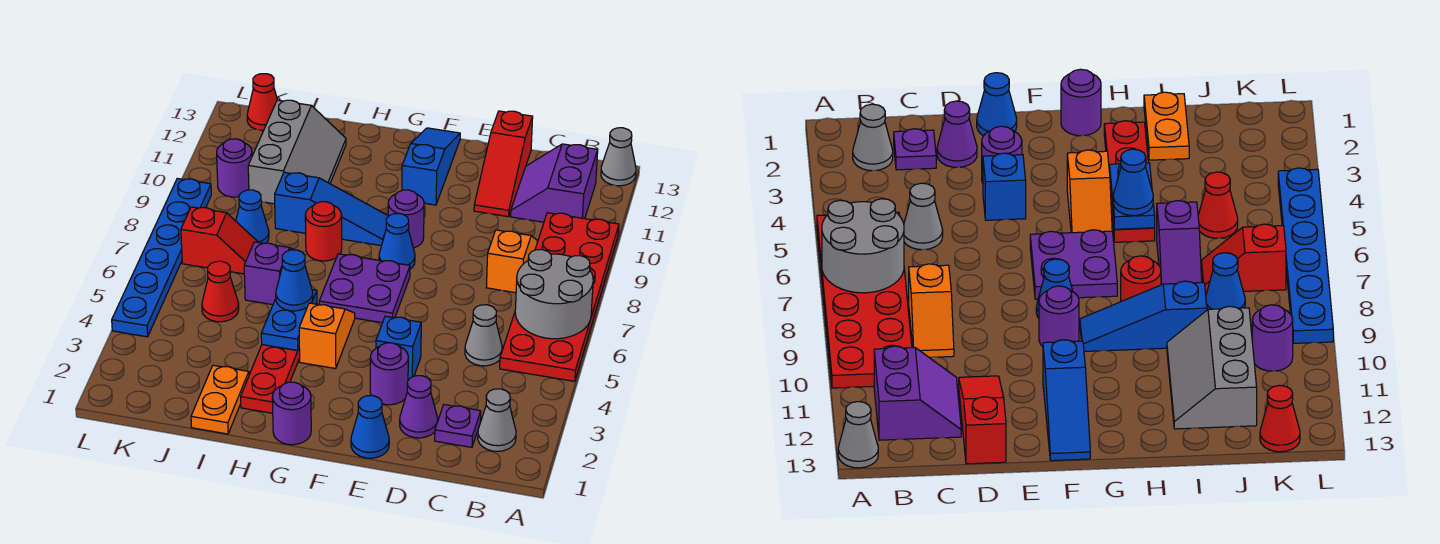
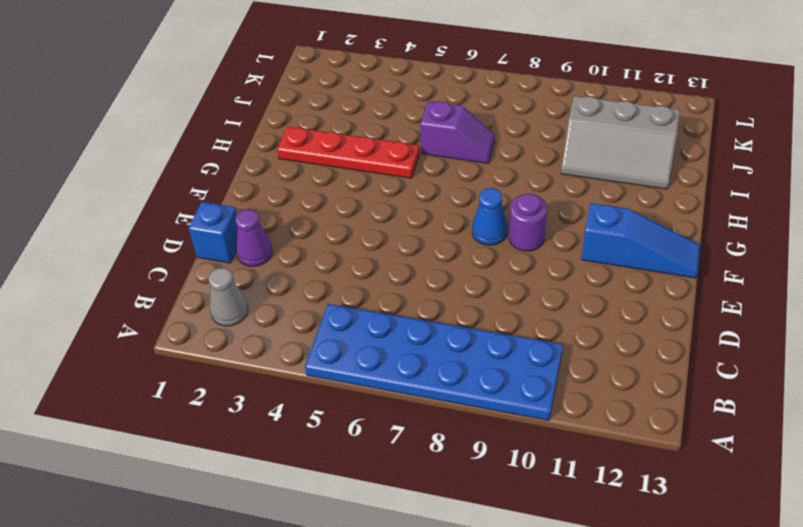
blue 2x6 plate [305,304,563,420] -> red 2x6 plate [500,213,619,381]
blue 1x1 brick [189,202,238,263] -> blue 1x1 brick moved to [376,316,421,380]
none -> grey 1x1 cone [601,128,636,186]
none -> purple 2x2 slope [510,144,598,222]
none -> purple 1x1 plate [435,405,481,447]
none -> grey 1x1 cone [465,305,502,366]

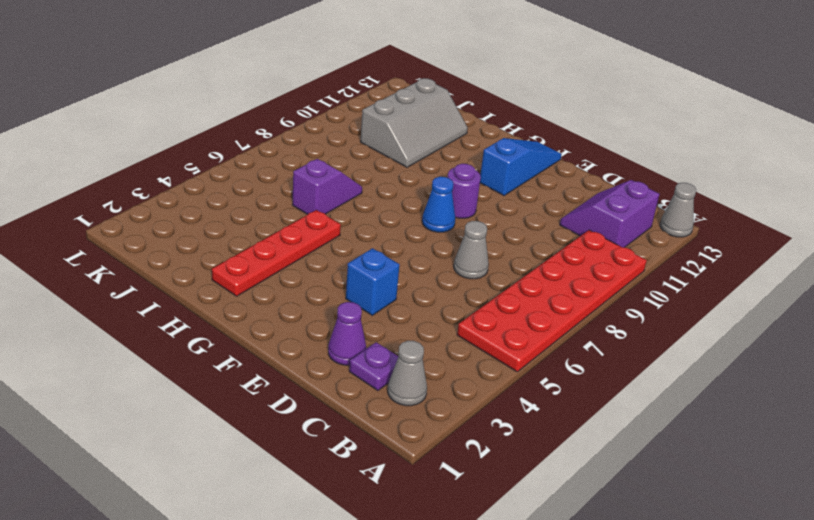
grey 1x1 cone [454,221,489,279] -> grey 1x1 cone moved to [465,305,502,366]
none -> orange 1x2 slope [486,230,538,293]
none -> red 1x3 slope [474,111,533,217]
none -> blue 1x1 cone [351,396,389,458]
none -> purple 1x1 round brick [370,343,408,405]

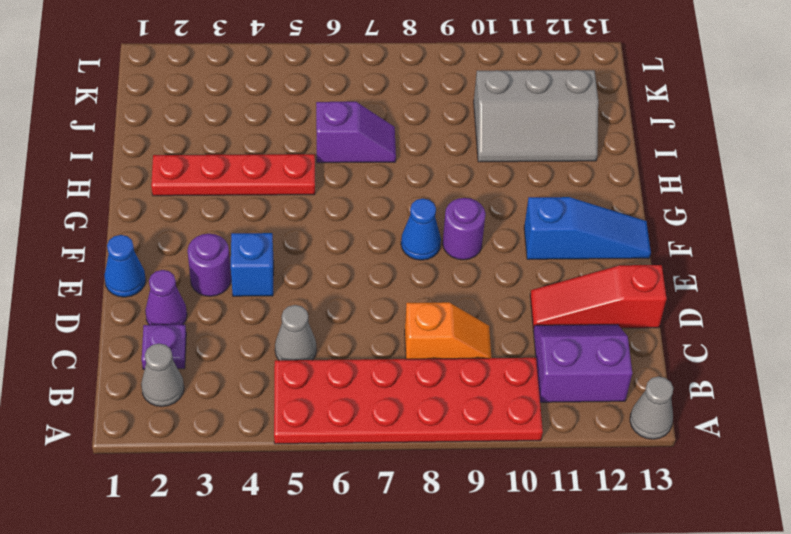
none -> purple 2x2 plate [319,254,410,323]
none -> purple 1x1 round brick [272,382,311,445]
none -> orange 1x2 slope [299,303,355,369]
none -> blue 1x3 slope [275,172,388,246]

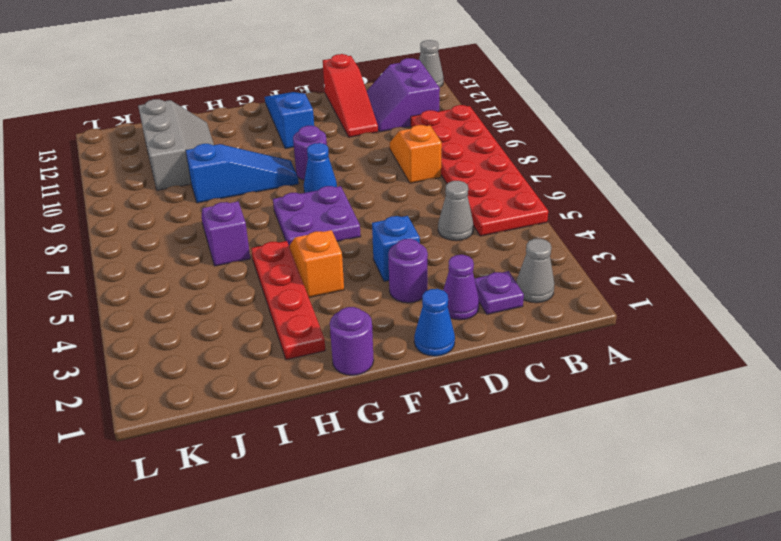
none -> red 1x1 round brick [305,202,342,261]
none -> orange 1x2 plate [191,365,249,434]
none -> red 1x1 cone [202,261,239,322]
none -> red 1x2 slope [181,207,258,274]

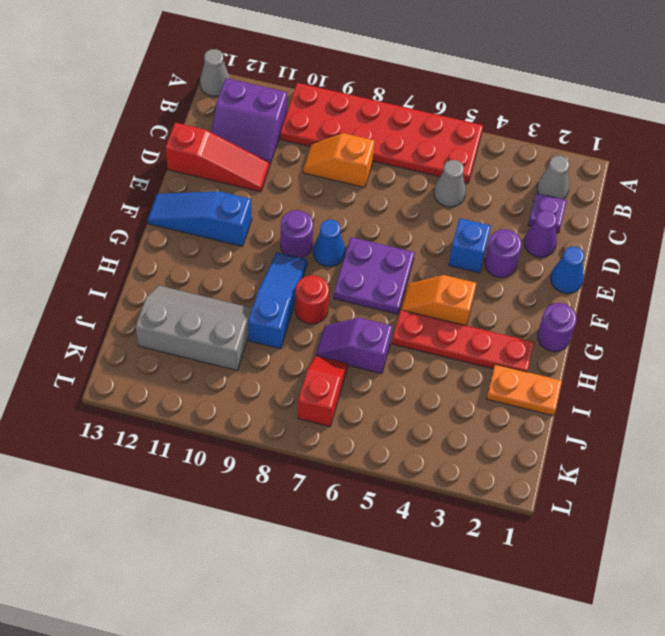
none -> red 1x1 cone [202,261,239,322]
none -> blue 1x1 cone [236,190,269,243]
none -> purple 1x1 round brick [217,139,252,197]
none -> red 1x1 cone [247,74,277,130]

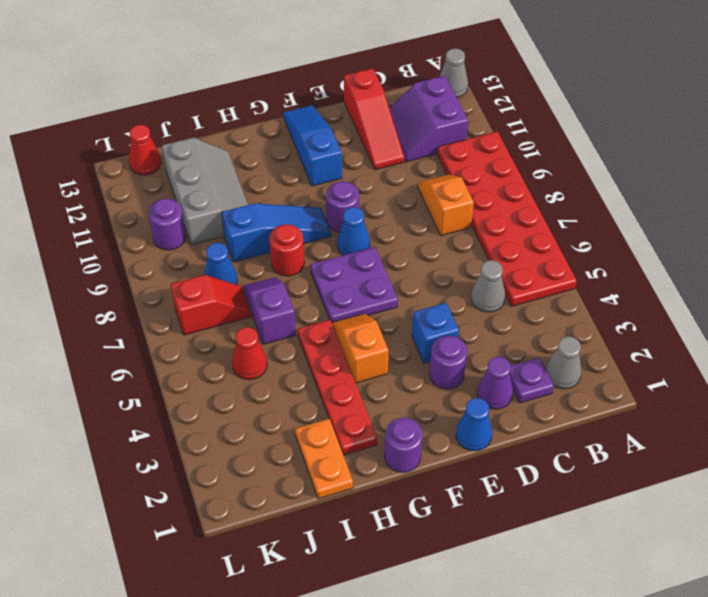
none -> blue 1x6 plate [112,178,211,337]
none -> grey 2x2 round brick [515,250,593,339]
none -> blue 1x2 plate [261,290,317,350]
none -> blue 1x1 cone [276,250,313,311]

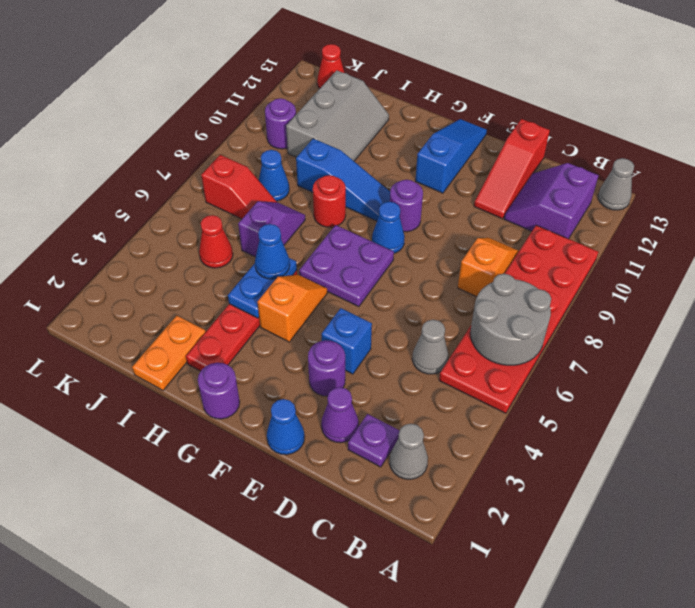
none -> blue 1x6 plate [112,178,211,337]

